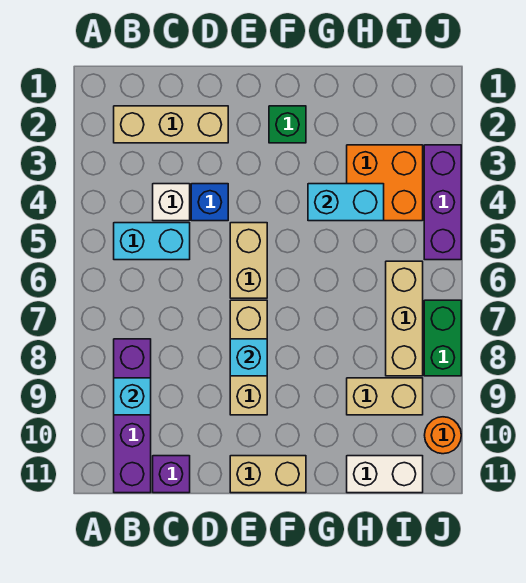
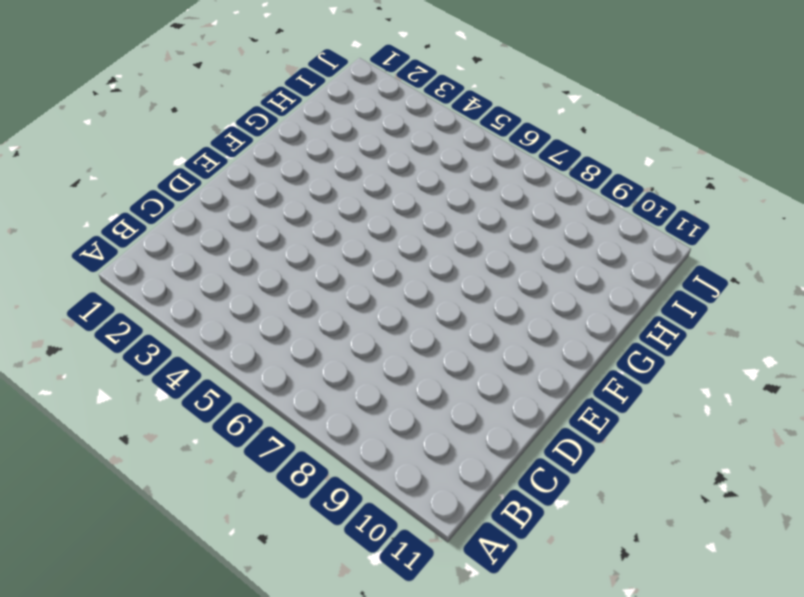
none -> tan 1x3 brick [114,106,228,143]
none -> cyan 1x2 brick [114,223,190,260]
none -> purple 1x4 brick [114,339,151,493]

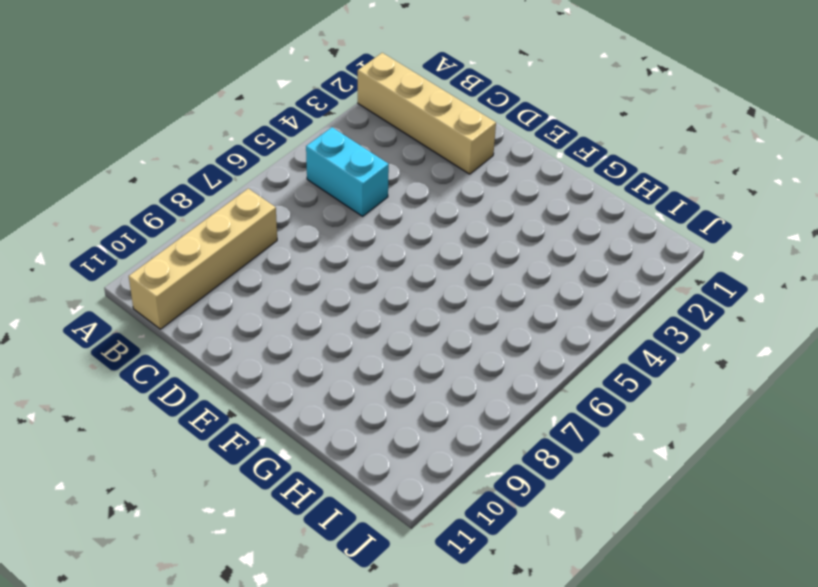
tan 1x4 brick [358,53,496,174] -> tan 1x3 brick [114,106,228,143]
tan 1x4 brick [129,189,277,329] -> purple 1x4 brick [114,339,151,493]
none -> white 1x1 brick [153,184,190,221]
none -> purple 1x1 brick [153,456,190,493]
none -> blue 1x1 brick [191,184,228,221]

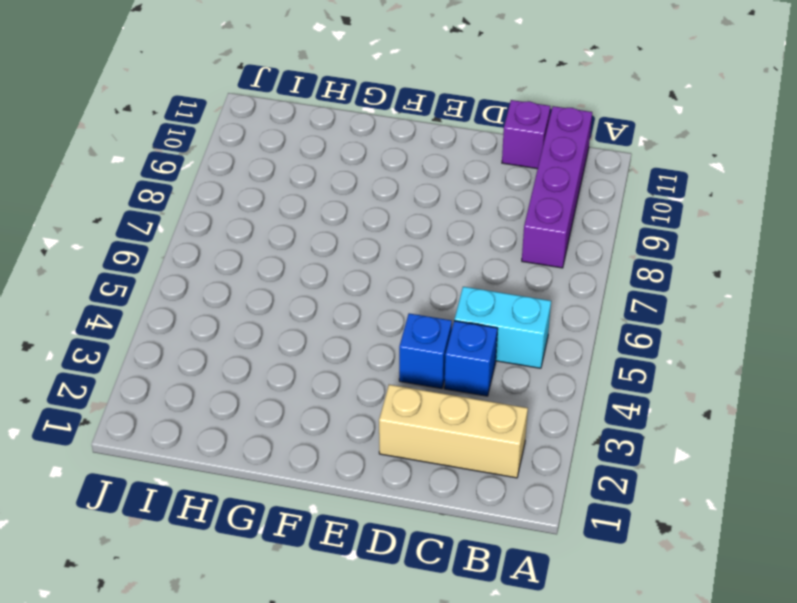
blue 1x1 brick [444,321,498,396] -> white 1x1 brick [153,184,190,221]
none -> tan 1x2 brick [230,223,267,298]
none -> tan 1x3 brick [230,300,267,415]
none -> tan 1x2 brick [230,456,306,493]

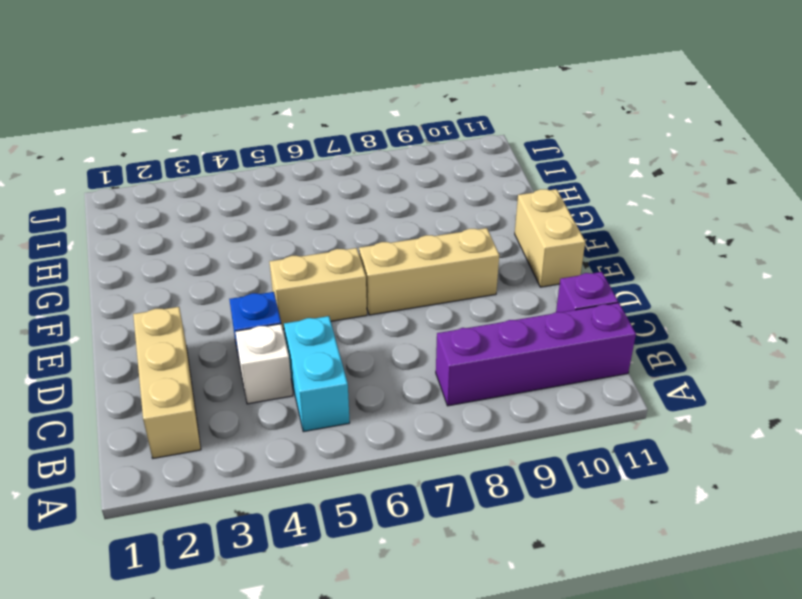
none -> green 1x1 brick [269,106,306,143]
none -> orange 2x2 brick [347,145,423,221]
none -> tan 1x2 brick [347,378,423,415]

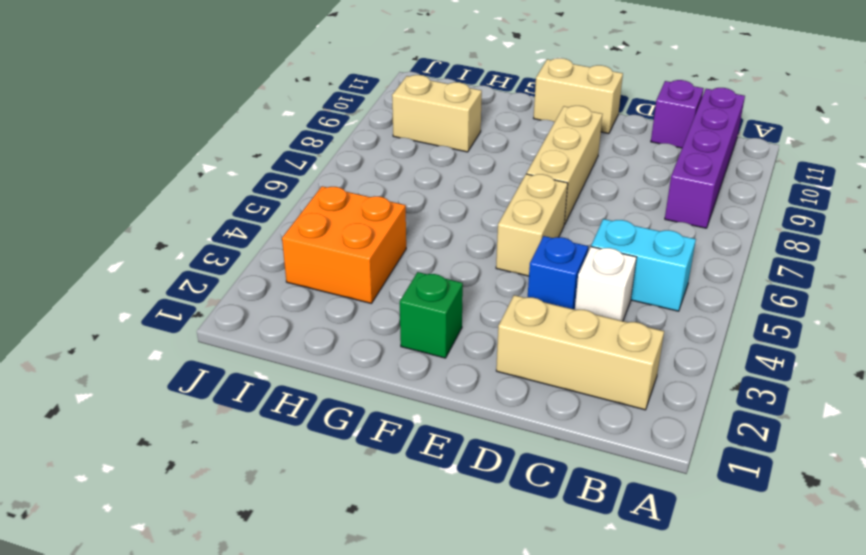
none -> white 1x2 brick [347,456,423,493]
none -> tan 1x3 brick [386,261,423,376]
none -> purple 1x3 brick [424,145,461,260]

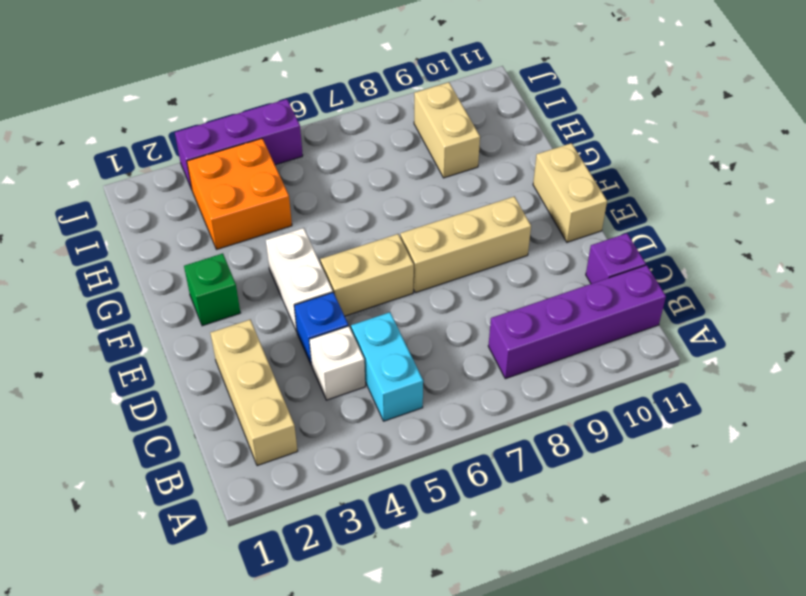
white 1x2 brick [266,228,333,332] -> white 1x2 brick moved to [347,456,423,493]
none -> tan 1x3 brick [386,261,423,376]
none -> green 1x2 brick [424,300,461,376]
none -> orange 1x1 round brick [425,417,461,454]

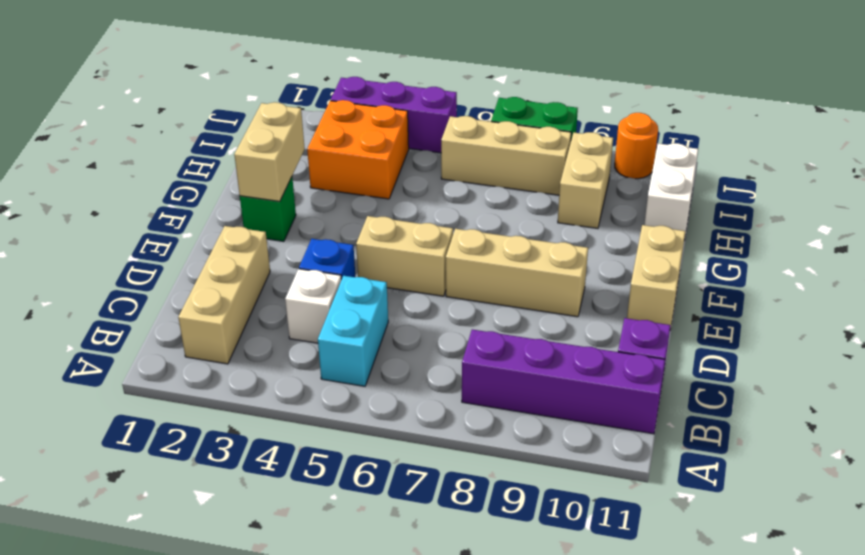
tan 1x2 brick [234,102,305,201] -> none
none -> cyan 1x1 brick [114,378,151,415]
none -> cyan 1x1 brick [230,339,267,376]
none -> cyan 1x2 brick [308,184,384,221]

